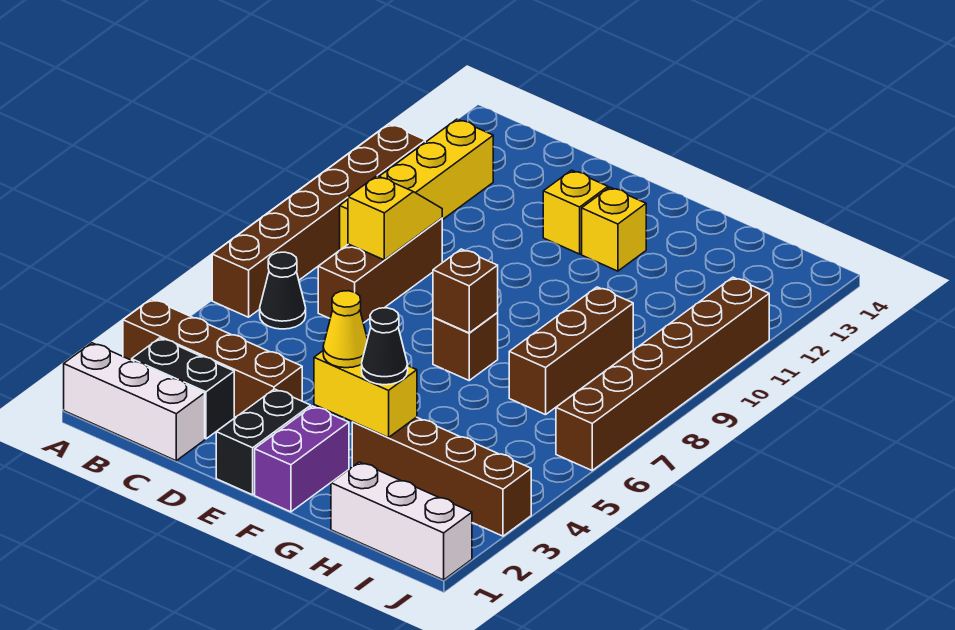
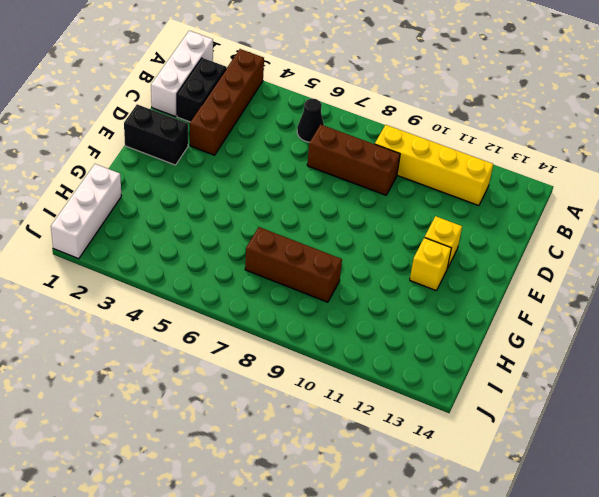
none -> brown 1x6 brick [212,124,425,317]
none -> purple 1x2 brick [255,406,349,512]
none -> brown 1x1 brick [433,313,498,380]

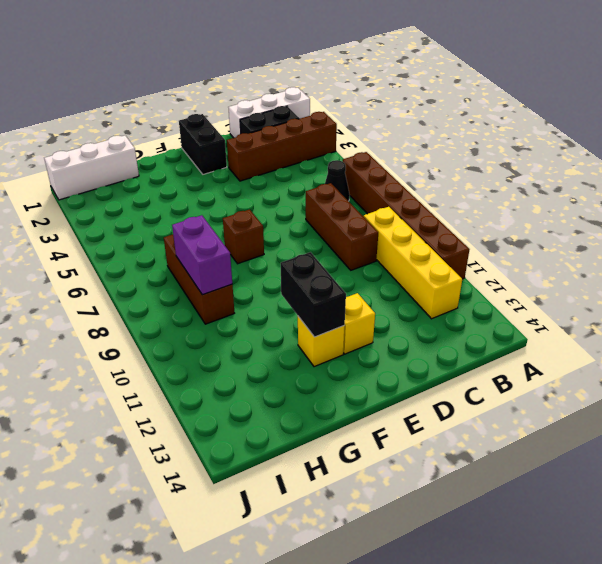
black 1x2 brick [281,252,346,337] -> none
purple 1x2 brick [172,215,232,295] -> purple 1x2 brick moved to [255,406,349,512]
none -> brown 1x4 brick [352,417,531,536]
none -> brown 1x6 brick [556,277,769,470]
none -> yellow 1x2 slope [348,176,442,260]

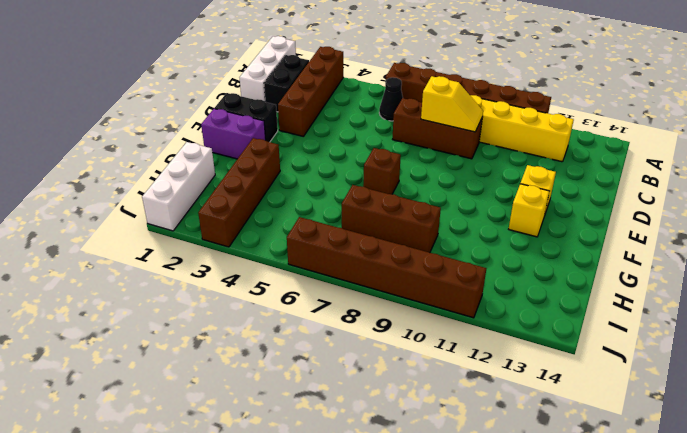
none -> yellow 1x2 brick [314,351,417,438]
none -> brown 1x1 brick [433,249,498,333]
none -> yellow 1x1 cone [323,291,368,368]

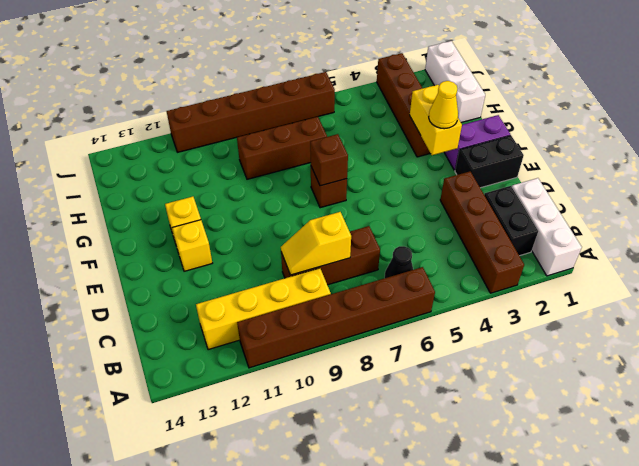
none -> black 1x1 cone [362,308,408,385]

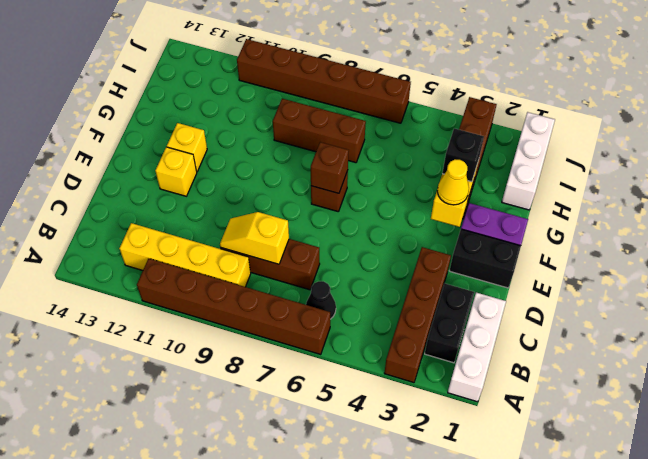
black 1x1 brick [442,128,484,182] -> black 1x1 cone [362,308,408,385]

